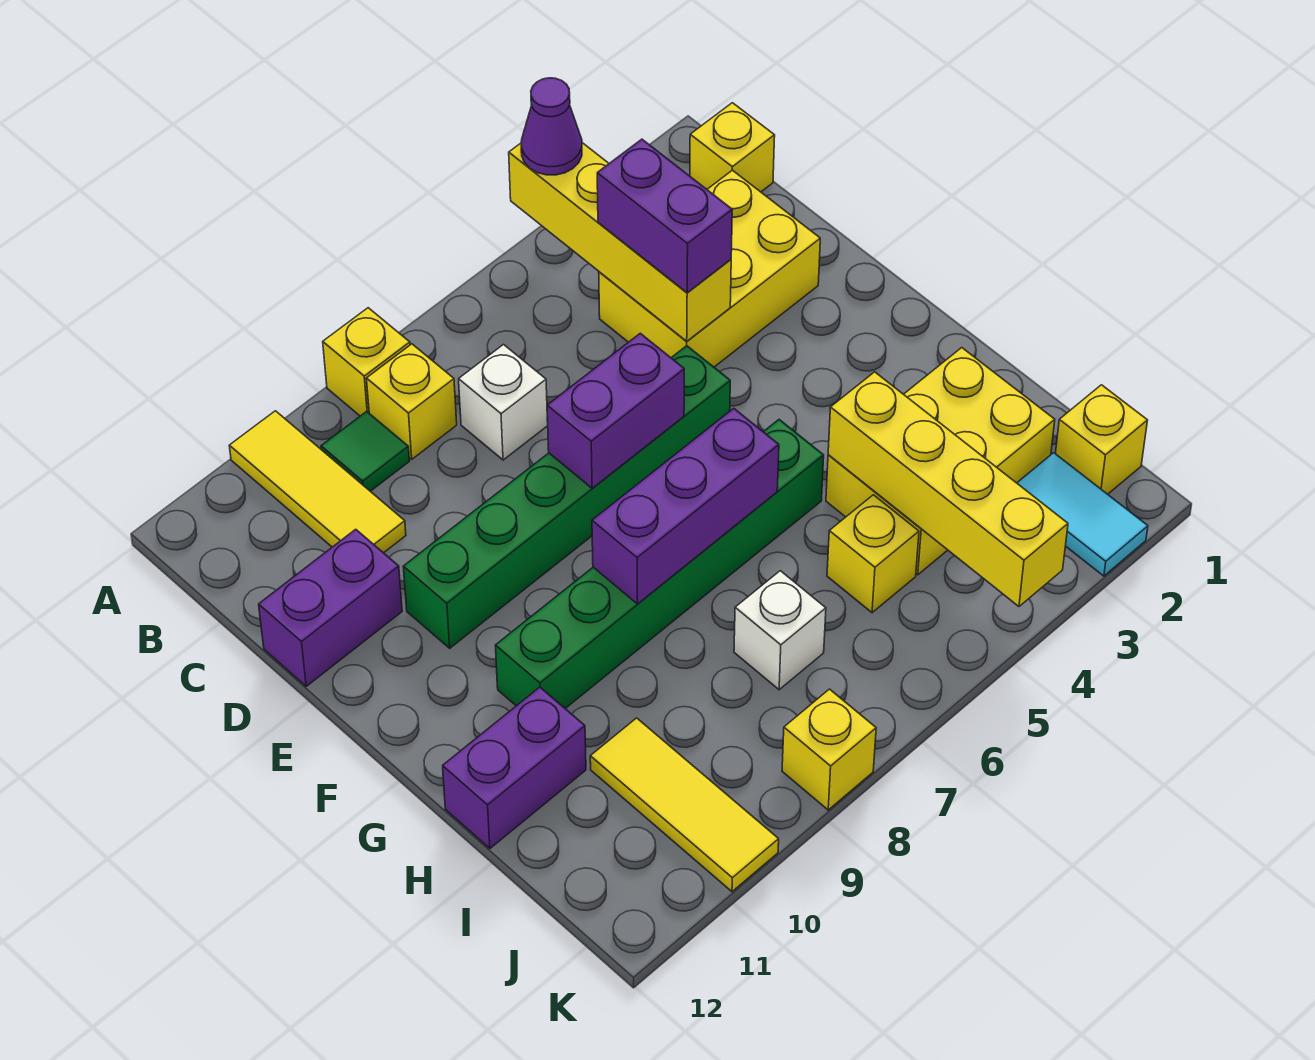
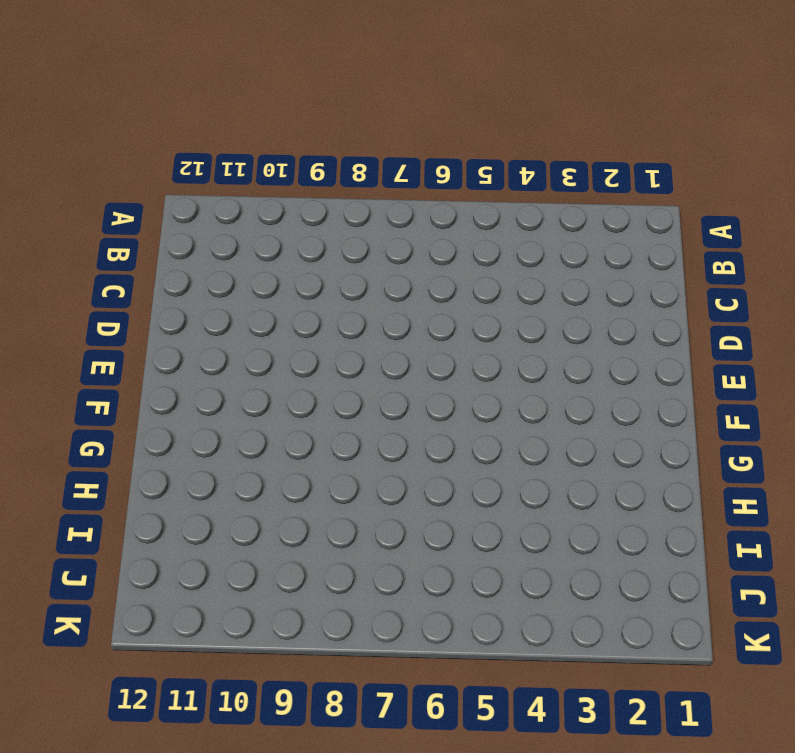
none -> yellow 1x1 brick [323,308,410,416]
none -> yellow 1x3 tile [229,411,406,553]
none -> yellow 1x1 brick [690,103,775,192]

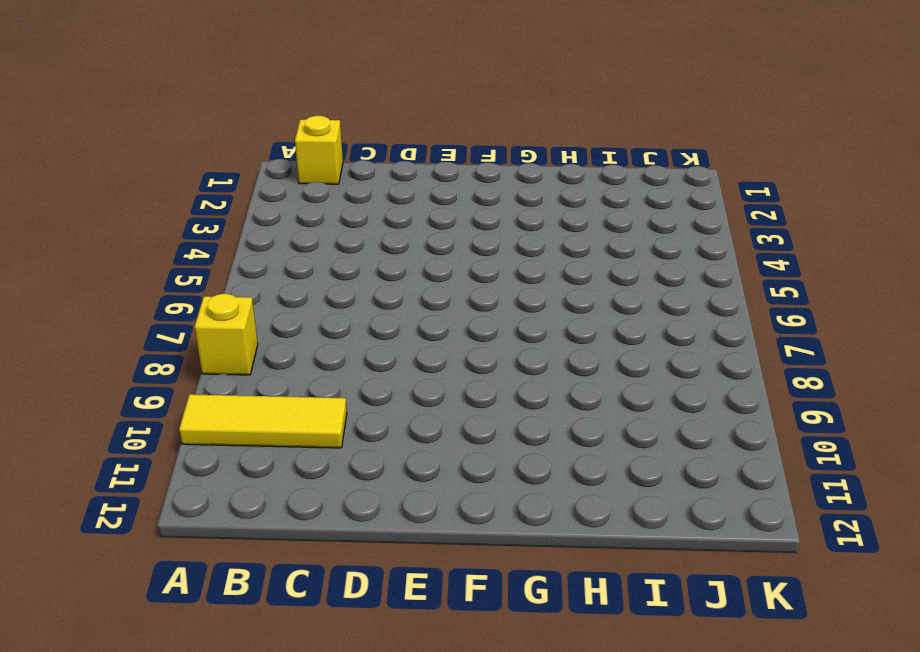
none -> yellow 1x1 brick [366,344,457,459]
none -> green 1x1 tile [321,411,409,491]
none -> yellow 2x3 brick [599,170,820,367]

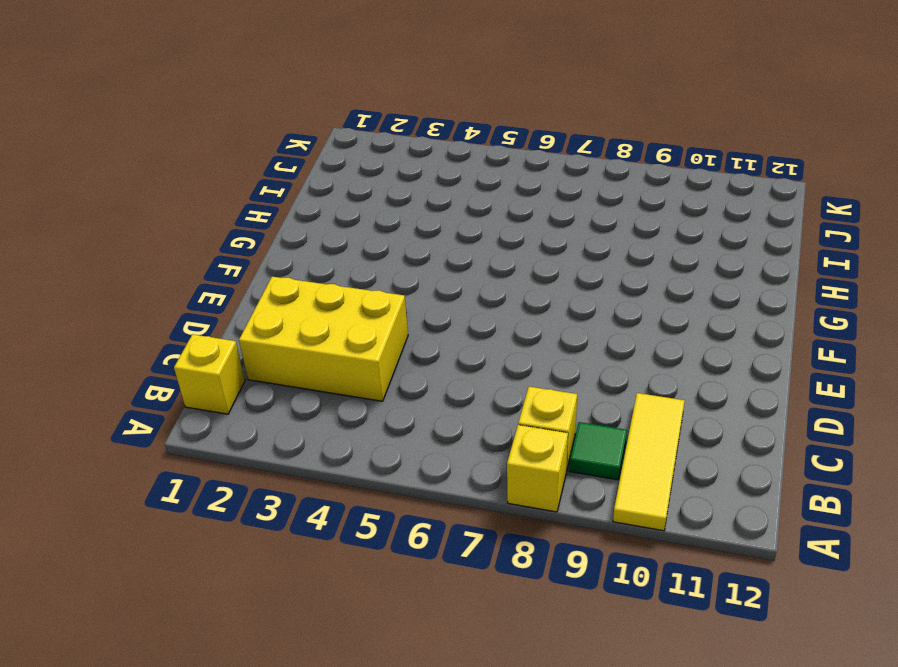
none -> white 1x1 brick [459,345,548,460]
none -> purple 1x2 brick [259,529,402,686]
none -> green 1x6 brick [403,346,730,648]

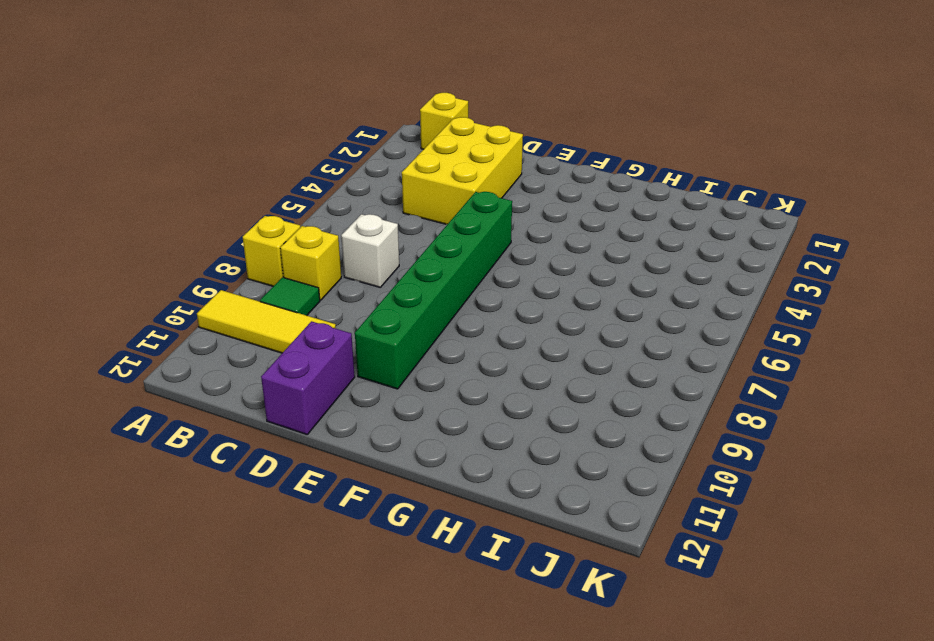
none -> green 1x6 brick [495,420,824,708]
none -> yellow 2x3 brick [826,348,1055,575]
none -> purple 1x2 brick [443,687,586,848]

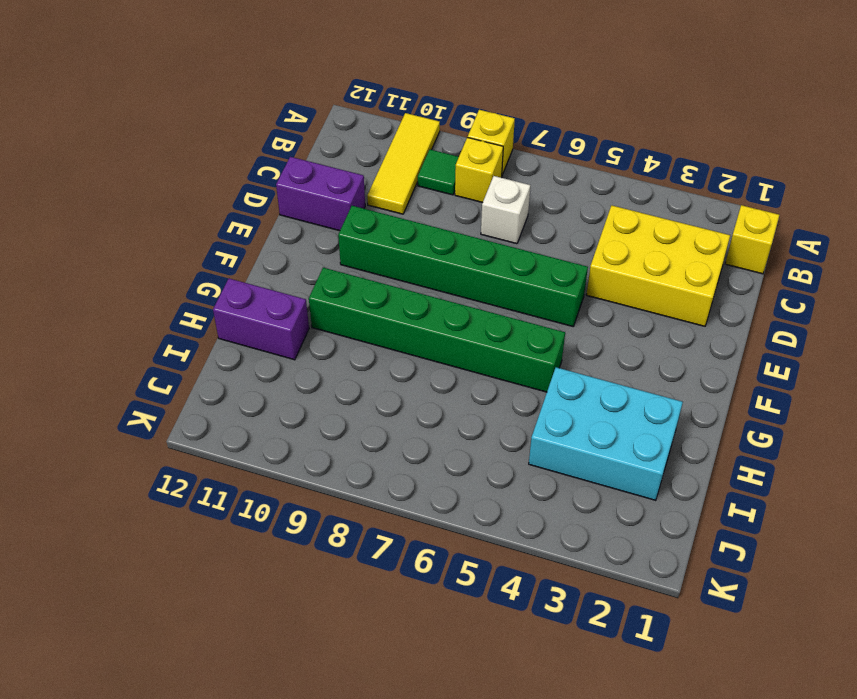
cyan 2x3 brick [529,367,683,500] -> yellow 2x3 brick [826,348,1055,575]
none -> yellow 1x1 brick [827,495,919,613]
none -> white 1x1 brick [734,571,826,690]
none -> yellow 1x3 tile [590,718,779,892]

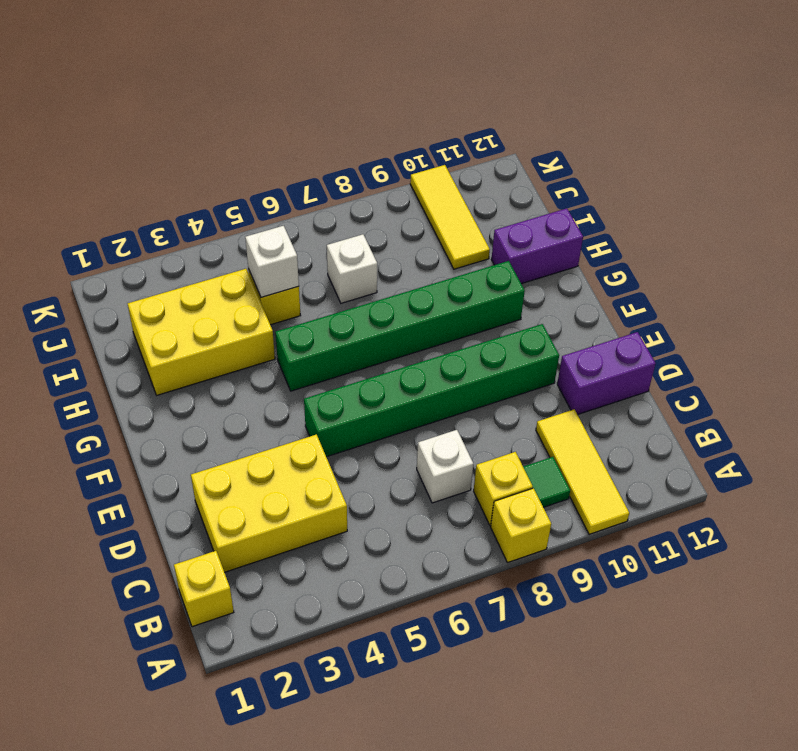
white 1x1 brick [245,226,299,297] -> none
none -> yellow 1x1 brick [1055,385,1148,494]
none -> cyan 1x2 tile [1017,453,1148,576]
none -> yellow 1x1 brick [782,689,876,810]

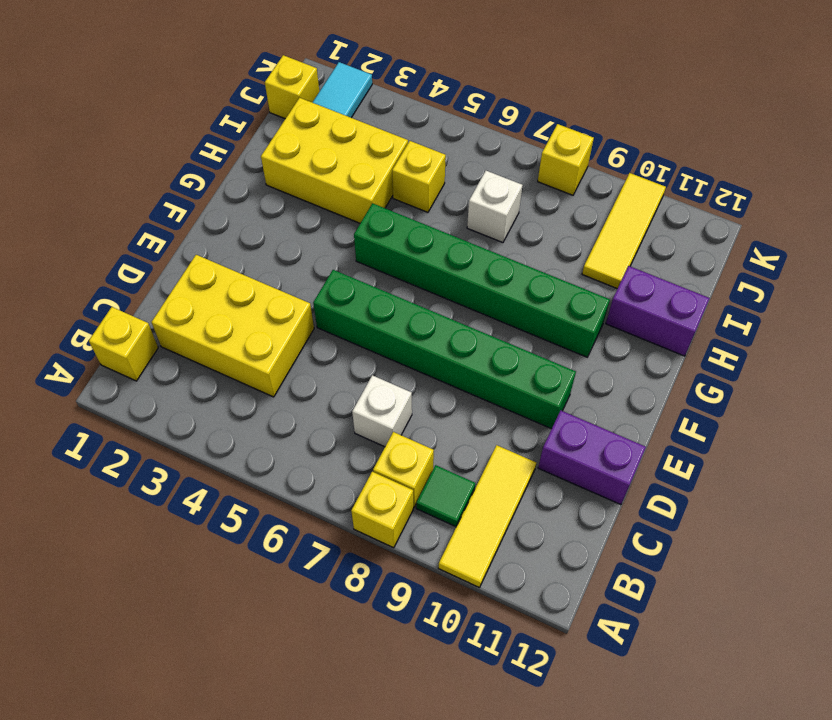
none -> yellow 1x4 brick [509,143,731,341]
none -> purple 1x2 brick [547,333,684,488]
none -> purple 1x3 brick [592,408,779,604]

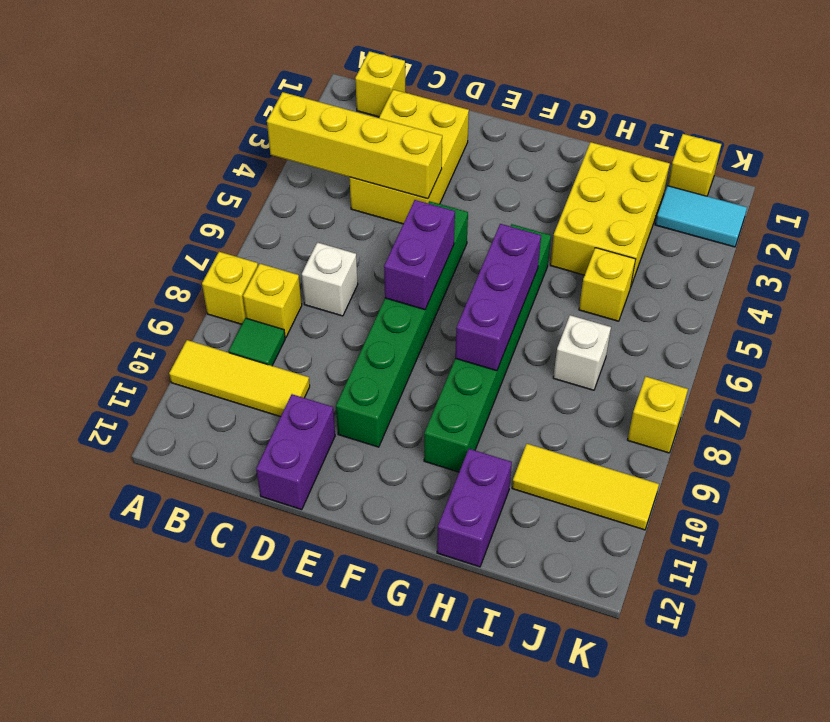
none -> yellow 1x4 brick [828,372,1068,606]
none -> purple 1x1 cone [521,78,582,175]
none -> purple 1x2 brick [597,139,732,293]

